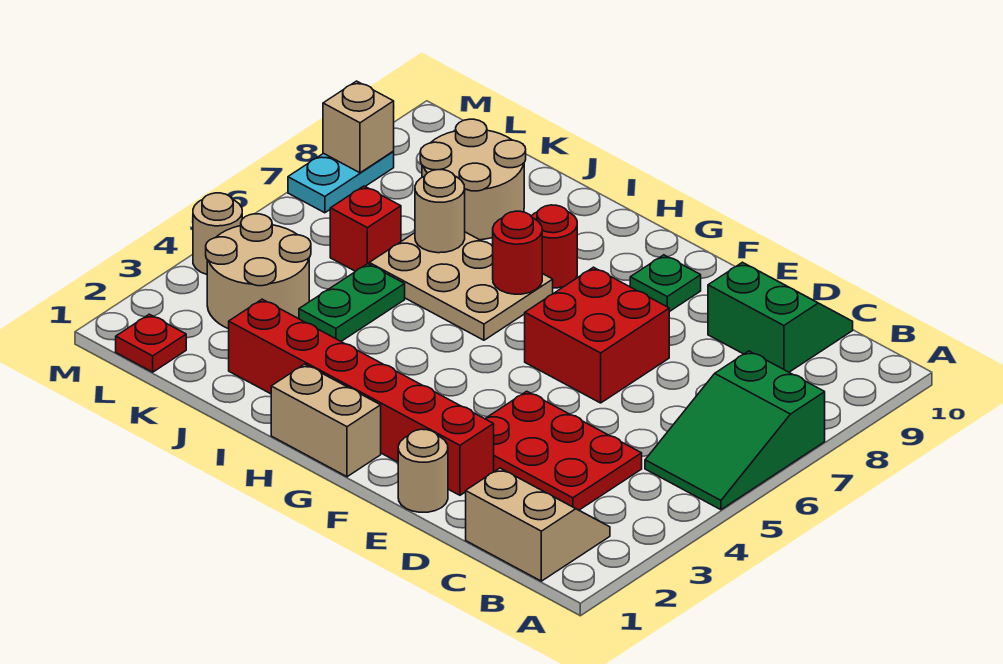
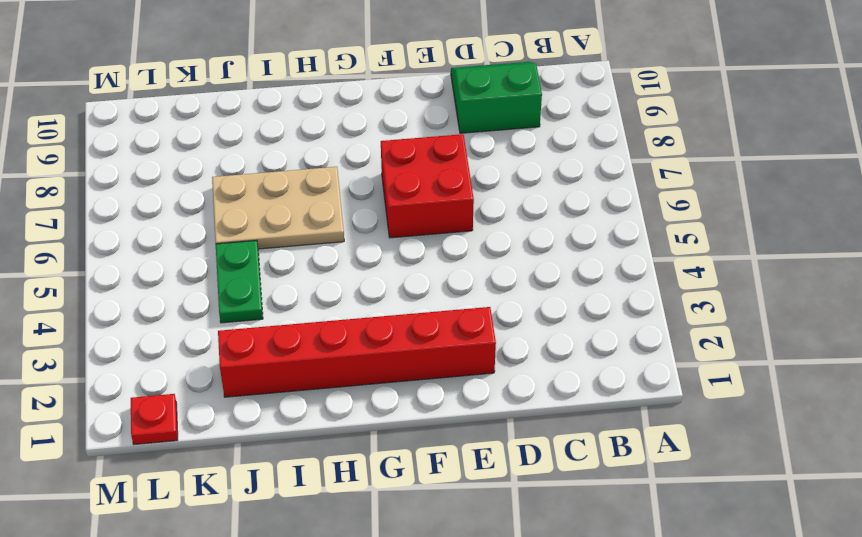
none -> green 2x3 slope [645,351,825,510]
none -> tan 2x2 slope [466,468,610,581]
none -> red 2x3 plate [485,391,642,510]

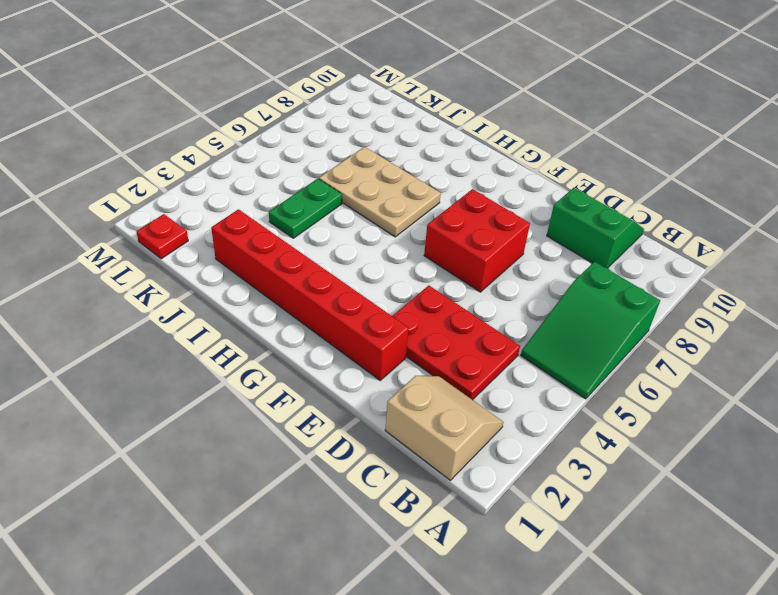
none -> tan 1x1 round brick [398,429,448,512]
none -> green 1x1 plate [630,255,701,312]
none -> tan 1x2 brick [271,364,381,477]

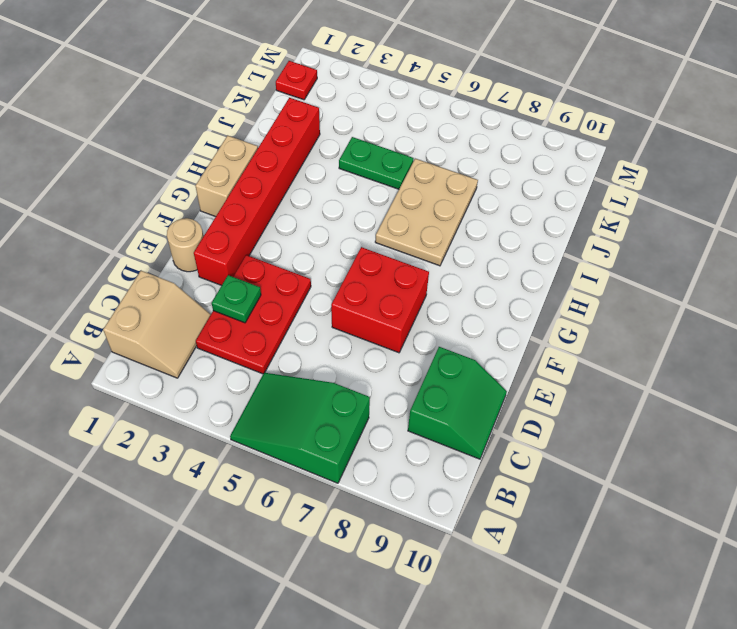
green 1x1 plate [212,275,261,323] -> green 1x1 plate moved to [630,255,701,312]
none -> red 1x1 round brick [531,205,577,288]
none -> tan 2x2 round brick [420,119,526,240]
none -> tan 2x2 round brick [206,214,311,329]

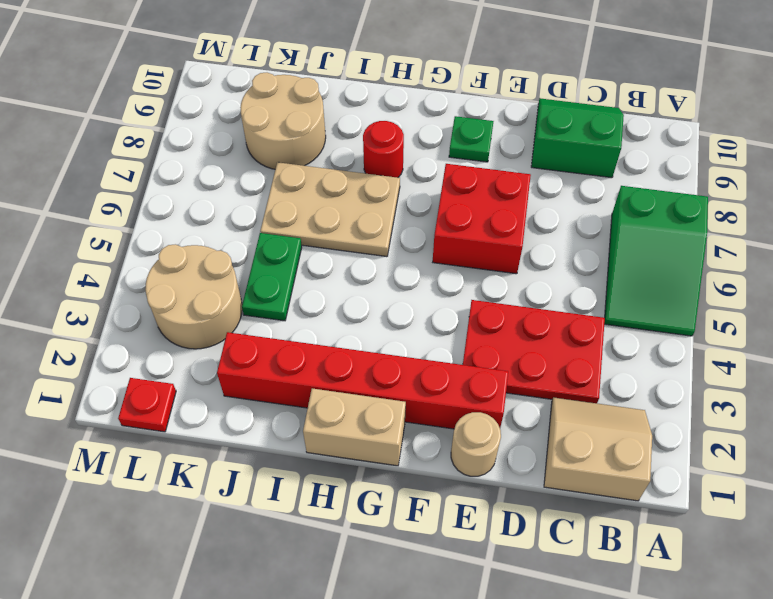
none -> red 1x1 brick [330,186,401,271]
none -> tan 1x1 round brick [193,193,242,274]
none -> cyan 1x2 plate [288,152,394,213]

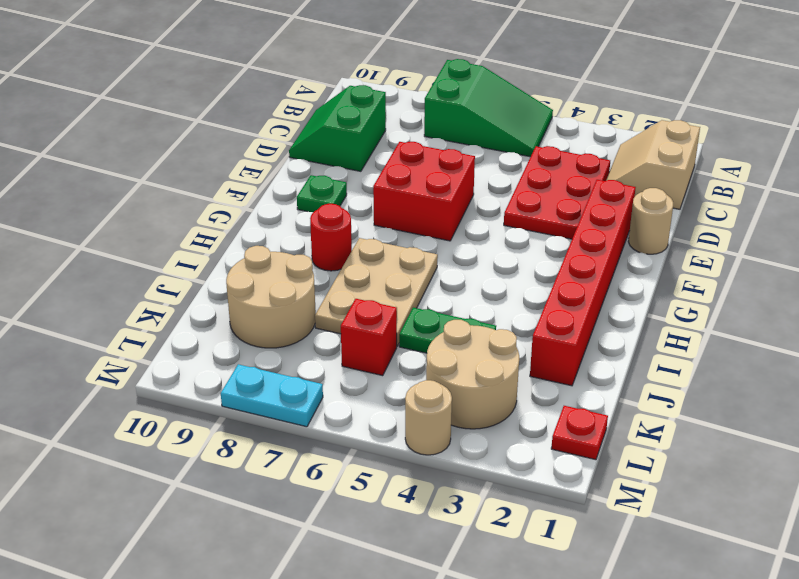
none -> tan 1x2 brick [271,364,381,477]
none -> red 1x1 round brick [493,211,542,294]
none -> tan 1x1 round brick [415,170,465,253]

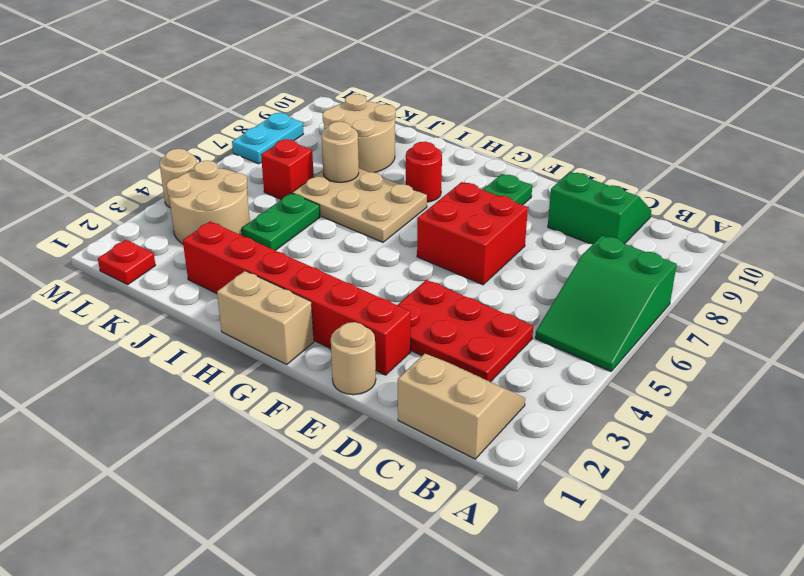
none -> red 1x1 round brick [493,211,542,294]
none -> tan 1x1 brick [323,81,394,173]

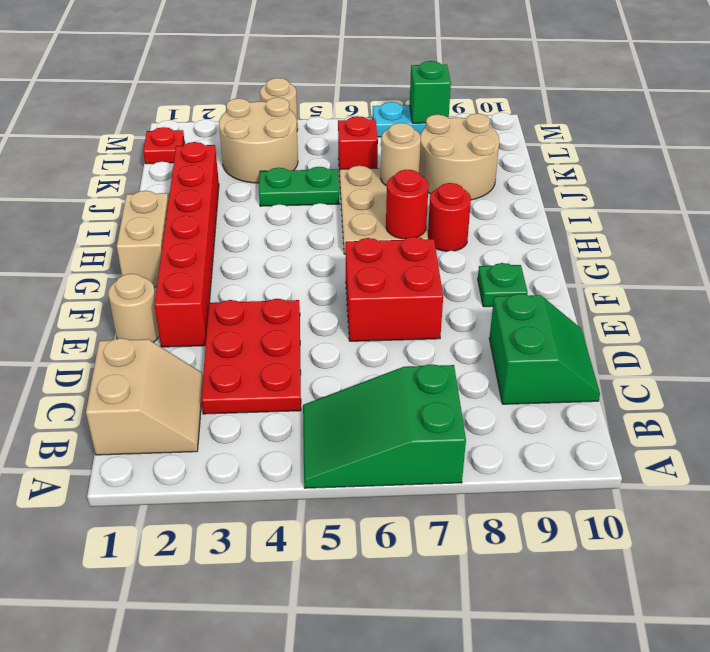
green 1x1 brick [410,61,451,123] -> tan 1x1 brick [323,81,394,173]

